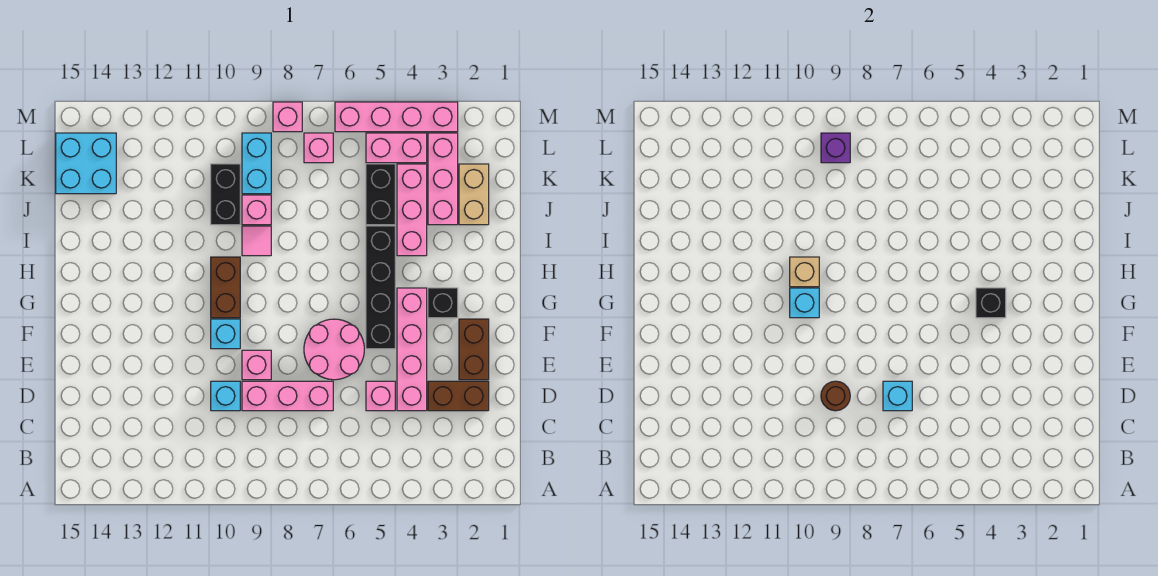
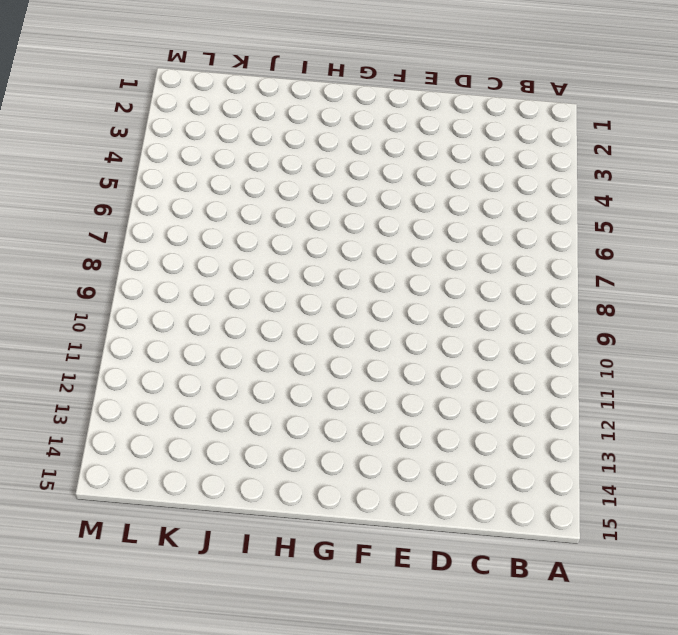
none -> brown 1x2 brick [428,381,489,411]
none -> pink 1x4 brick [397,288,427,411]
none -> pink 1x1 brick [366,381,395,411]
none -> pink 1x3 brick [242,381,333,411]

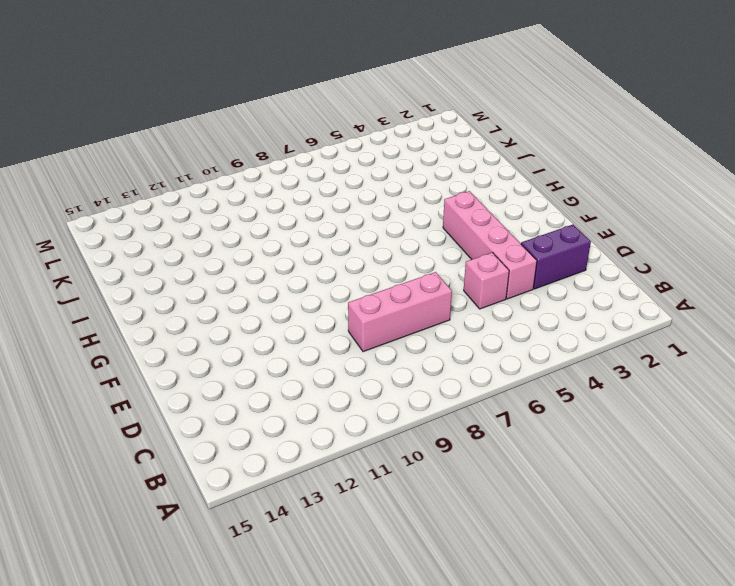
purple 1x2 brick [521,225,591,289] -> brown 1x2 brick [428,381,489,411]
none -> cyan 1x1 brick [211,381,240,411]
none -> brown 1x2 brick [459,319,489,380]
none -> pink 2x2 round brick [304,319,364,380]
none -> pink 1x1 brick [242,350,271,380]

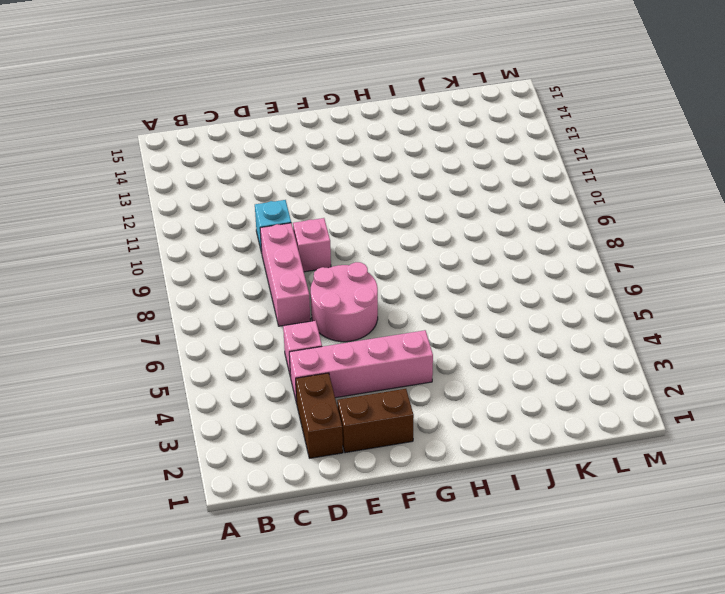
none -> black 1x4 brick [366,226,395,349]
none -> cyan 1x1 brick [211,319,240,349]
none -> black 1x1 brick [428,288,458,318]
none -> brown 1x2 brick [211,257,240,318]

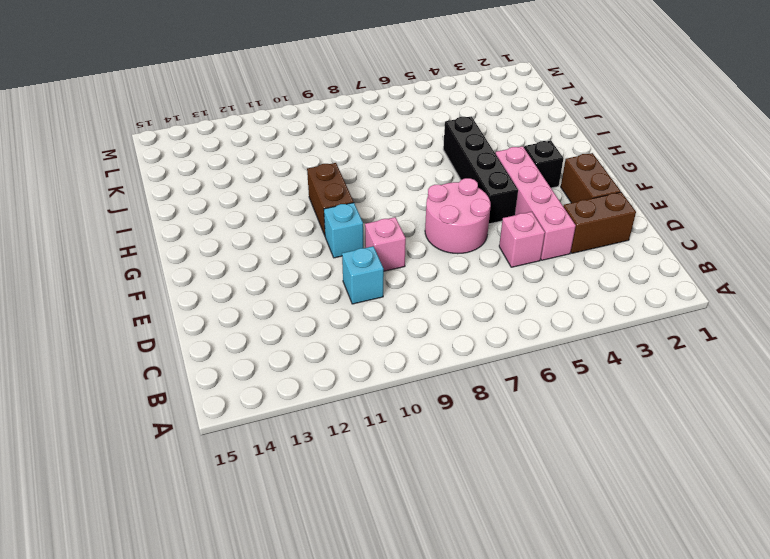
none -> pink 1x3 brick [242,381,333,411]
none -> pink 1x3 brick [397,164,427,256]
none -> pink 1x1 tile [242,226,271,256]
none -> tan 1x2 brick [459,164,489,225]

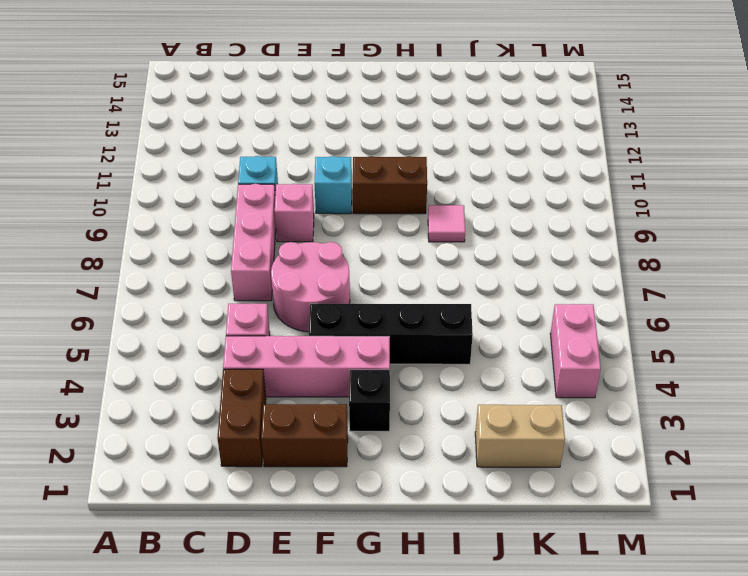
none -> pink 1x3 brick [397,164,427,256]
none -> pink 1x3 brick [428,133,458,225]
none -> black 1x2 brick [366,164,395,225]
none -> pink 1x1 brick [242,195,271,225]

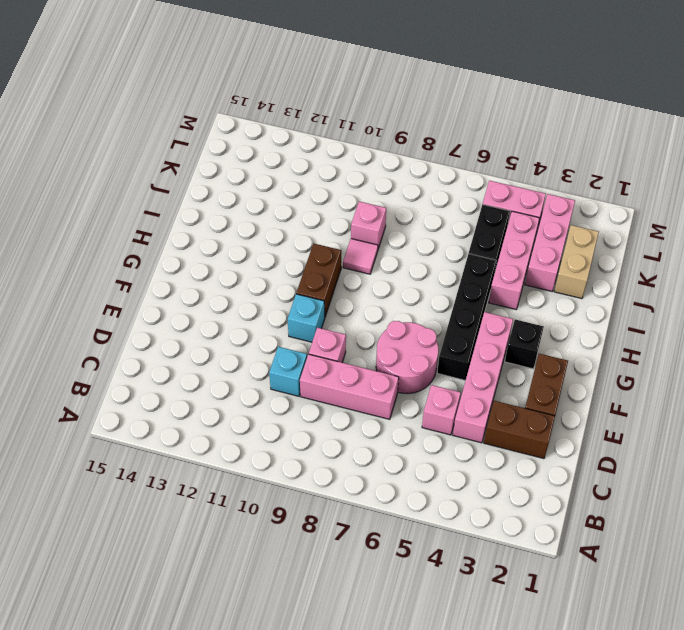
none -> black 1x2 brick [211,164,240,225]
none -> cyan 1x2 brick [242,133,271,194]
none -> cyan 2x2 brick [56,133,116,194]
none -> pink 1x1 brick [304,133,333,163]

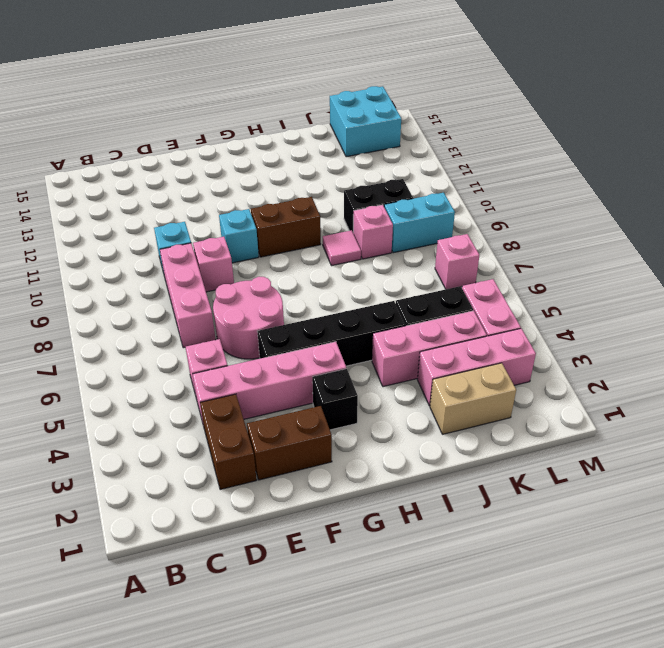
none -> pink 1x4 brick [335,102,458,132]
none -> pink 1x1 brick [273,102,302,132]
none -> cyan 1x1 brick [883,381,912,411]
none -> brown 1x1 round brick [821,381,850,411]

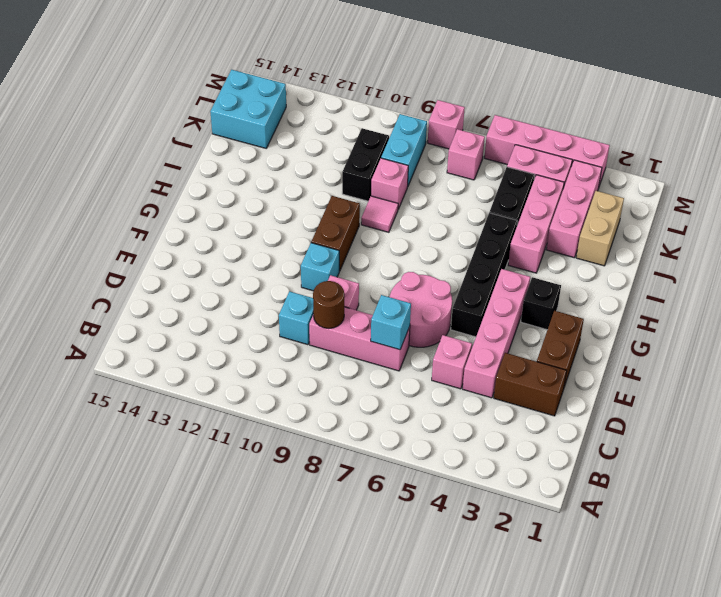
none -> black 1x1 brick [976,288,1006,318]
none -> cyan 1x1 brick [790,288,819,318]
none -> tan 1x1 brick [790,257,819,287]
none -> purple 1x1 brick [821,133,850,163]

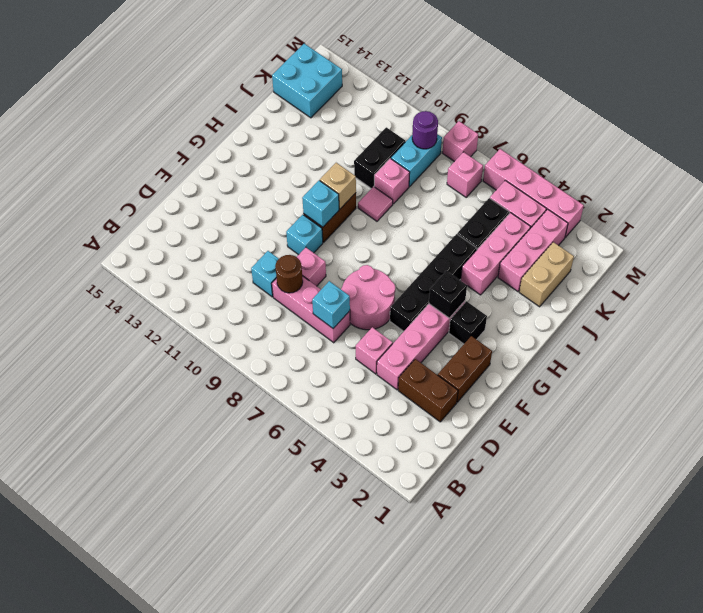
purple 1x1 round brick [412,111,438,149] -> purple 1x1 brick [821,133,850,163]

